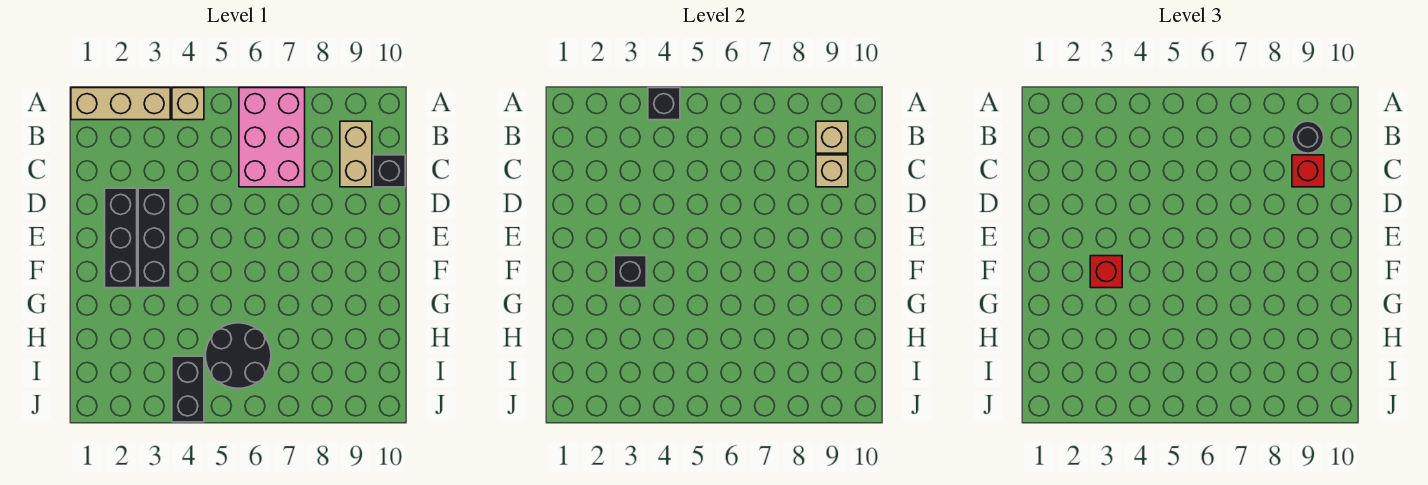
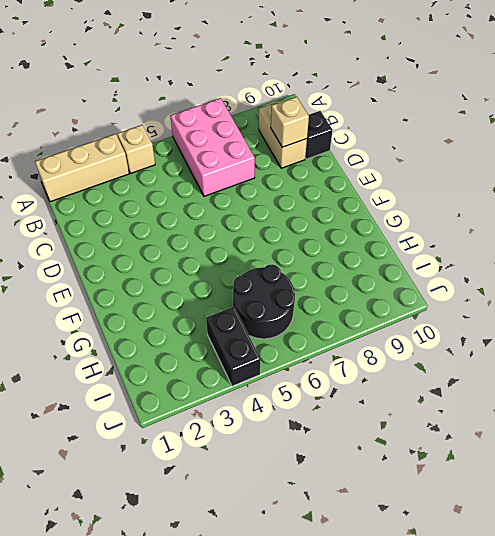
none -> black 1x3 brick [105,188,137,288]
none -> black 1x3 brick [138,188,170,288]
none -> black 1x1 brick [648,88,680,120]

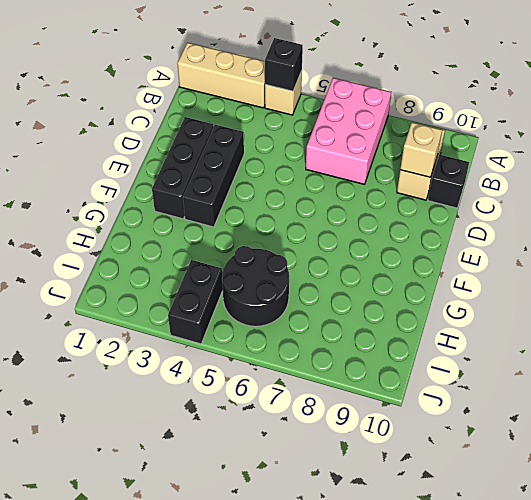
none -> tan 1x1 brick [816,121,848,153]
none -> black 1x1 brick [614,256,646,288]
none -> black 1x1 round brick [1292,121,1324,153]

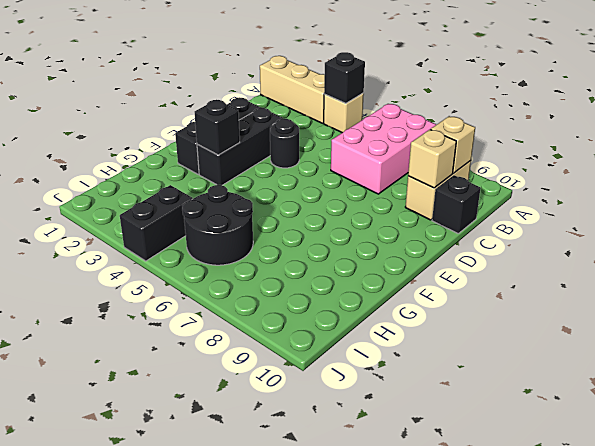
black 1x1 round brick [270,119,299,168] -> black 1x1 round brick moved to [1292,121,1324,153]
none -> red 1x1 brick [1292,155,1324,187]
none -> red 1x1 brick [1090,256,1122,288]

